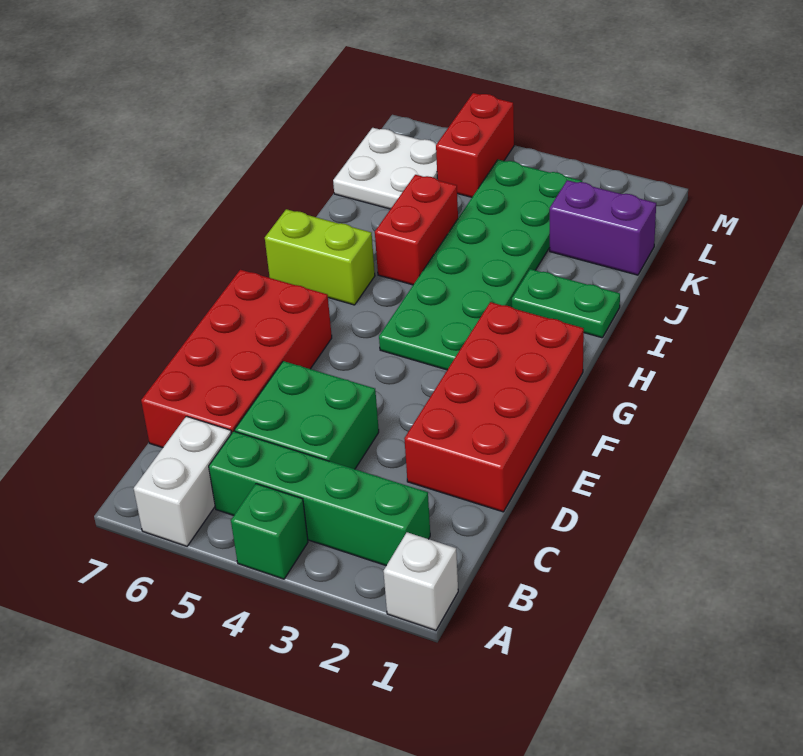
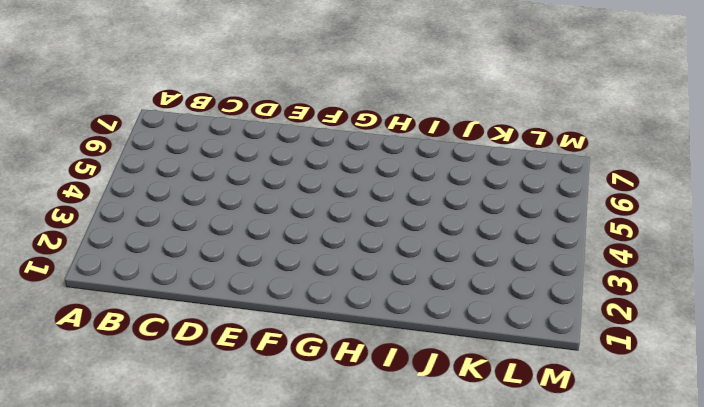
none -> white 1x1 brick [383,532,458,630]
none -> green 1x1 brick [231,484,308,579]
none -> white 1x2 brick [134,416,232,546]

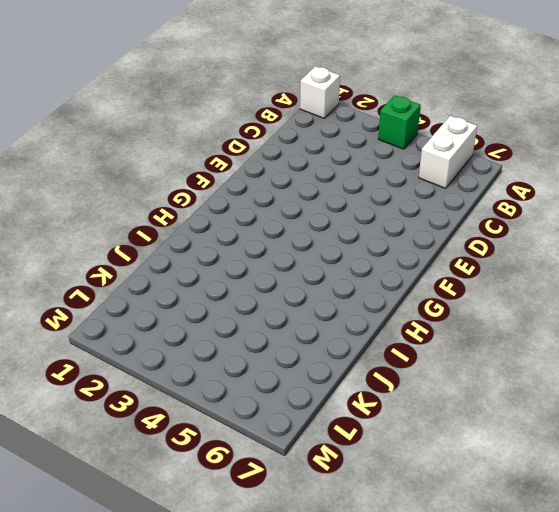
none -> green 1x4 brick [209,431,430,566]
none -> green 2x2 brick [235,361,379,469]
none -> red 2x4 brick [141,270,332,448]

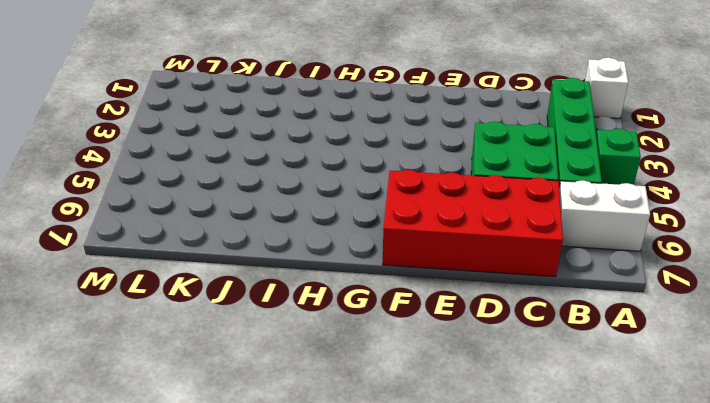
none -> red 2x4 brick [404,302,584,512]
none -> green 2x6 plate [379,160,582,370]
none -> lime 1x2 brick [265,209,375,305]

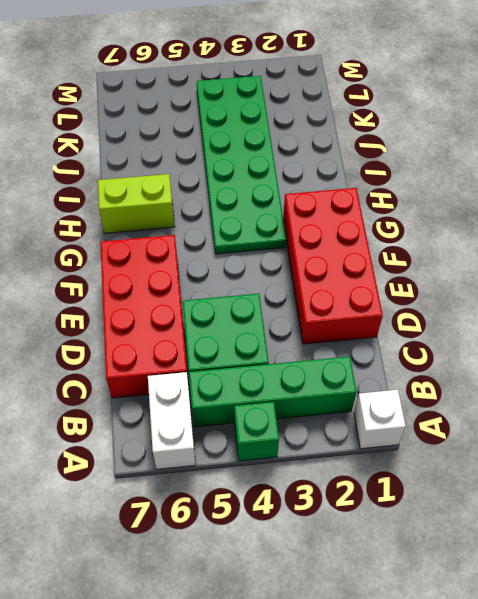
none -> green 1x2 plate [512,269,620,338]
none -> red 1x2 brick [375,175,458,285]
none -> purple 1x2 brick [550,180,656,275]

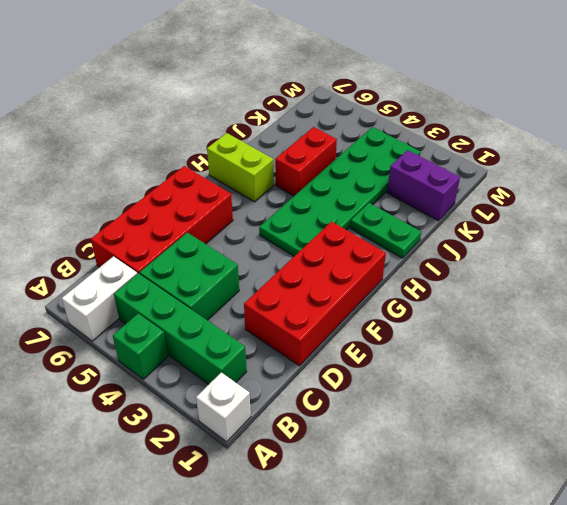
none -> white 2x2 plate [333,128,438,209]
none -> red 1x2 brick [436,93,514,197]

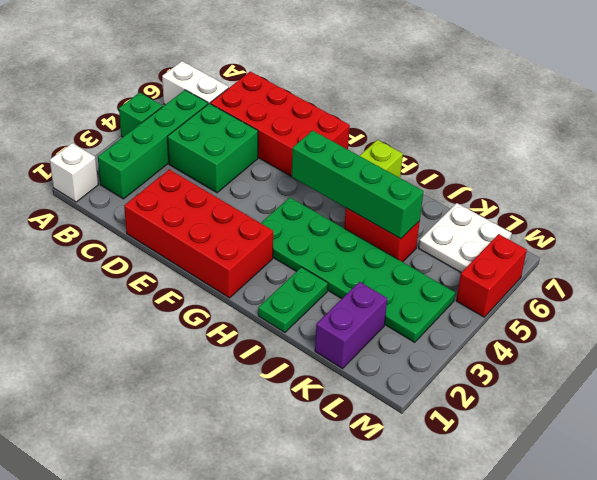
green 1x4 brick [292,130,424,239] -> none
red 1x2 brick [456,234,527,317] -> red 1x2 brick turned to [436,93,514,197]

